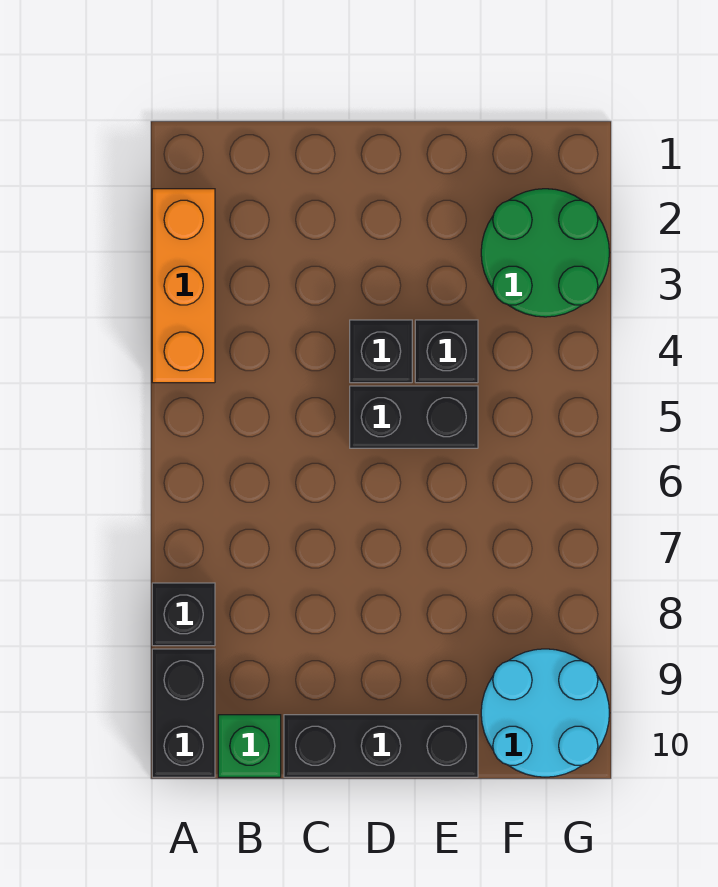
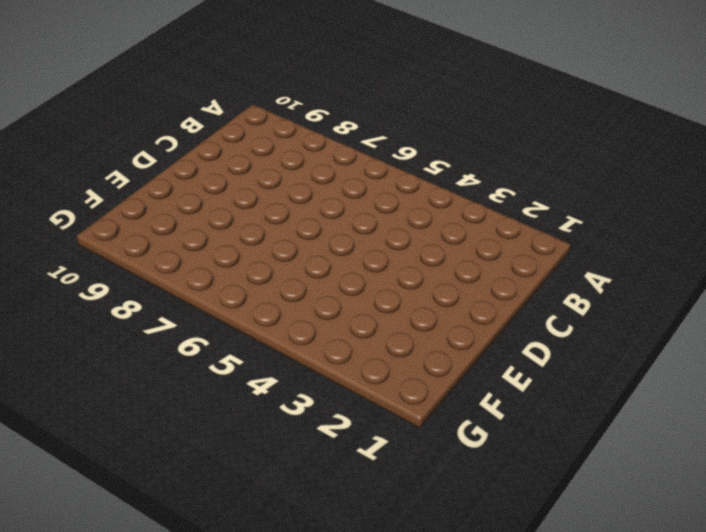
none -> orange 1x3 brick [152,189,215,383]
none -> black 1x1 brick [152,583,215,646]

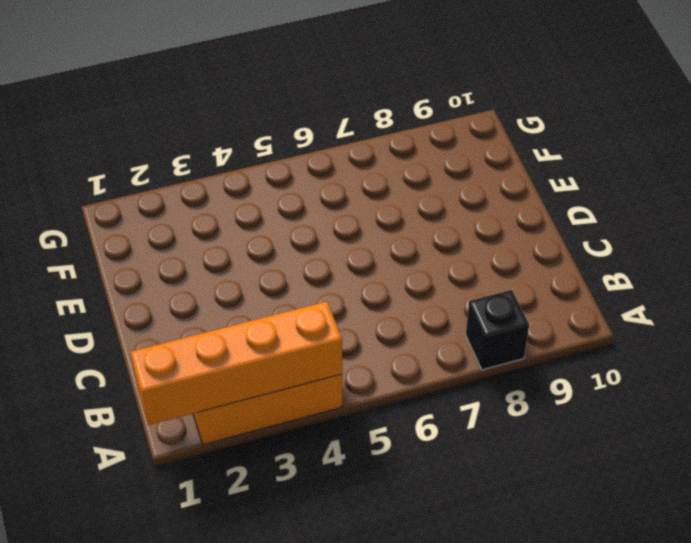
orange 1x4 brick [131,302,342,425] -> none
none -> black 1x2 brick [152,649,215,777]
none -> green 1x1 brick [218,715,281,777]

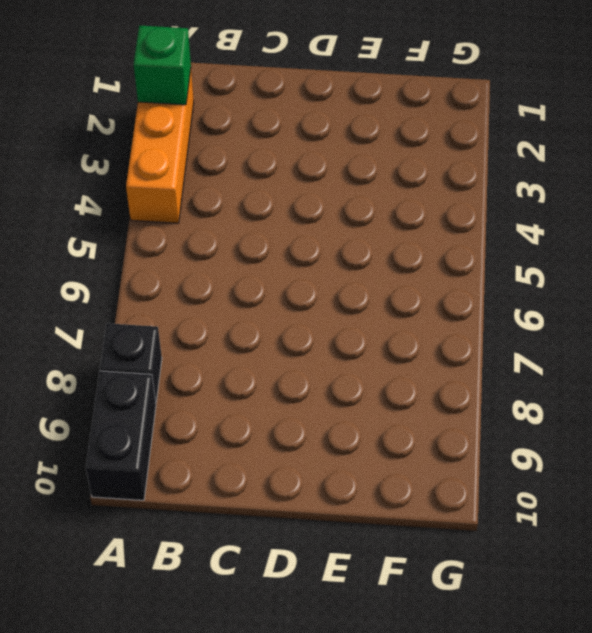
green 1x1 brick [134,25,191,105] -> green 1x1 brick moved to [218,715,281,777]
none -> black 1x3 brick [284,715,478,777]
none -> black 1x1 brick [350,320,412,383]

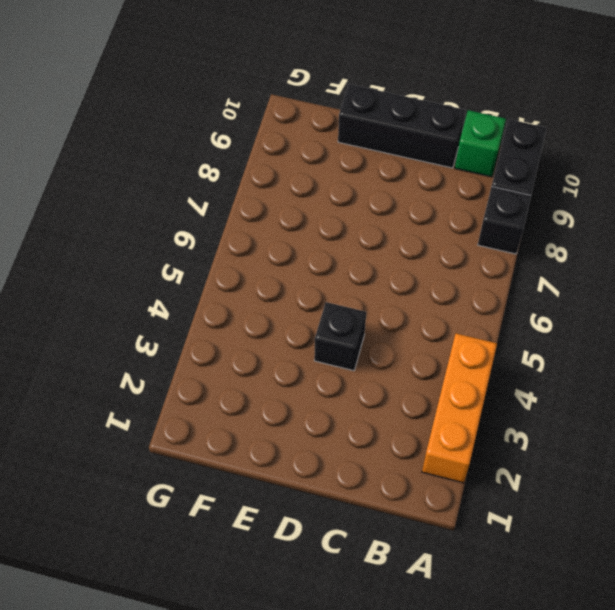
none -> black 1x2 brick [350,386,478,448]
none -> black 1x1 brick [415,320,478,383]

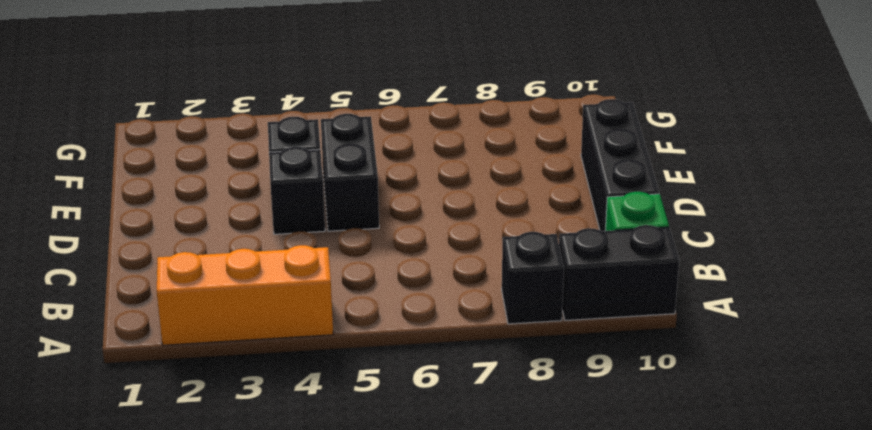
none -> green 2x2 round brick [481,189,610,317]
none -> cyan 2x2 round brick [481,649,609,777]

